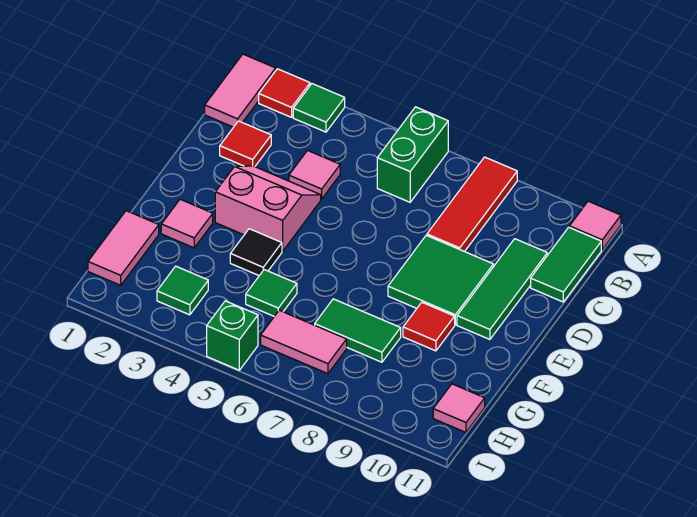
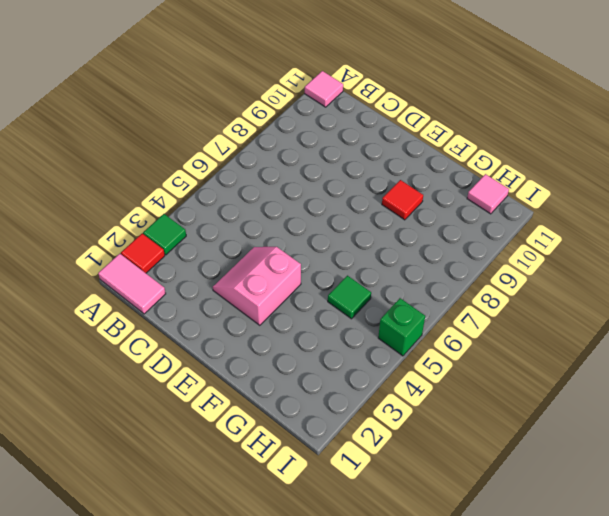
none -> green 1x2 brick [377,107,448,202]
none -> red 1x3 tile [427,157,517,252]
none -> green 1x2 tile [531,227,601,302]

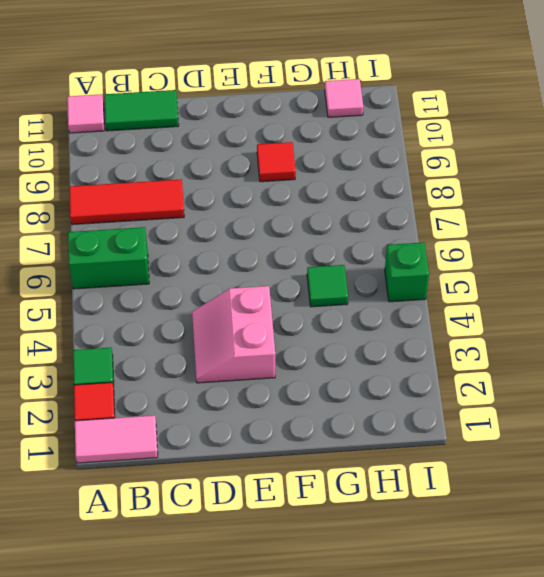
none -> red 1x1 tile [220,121,271,167]
none -> pink 1x1 tile [289,150,340,199]
none -> green 1x3 tile [457,239,547,339]

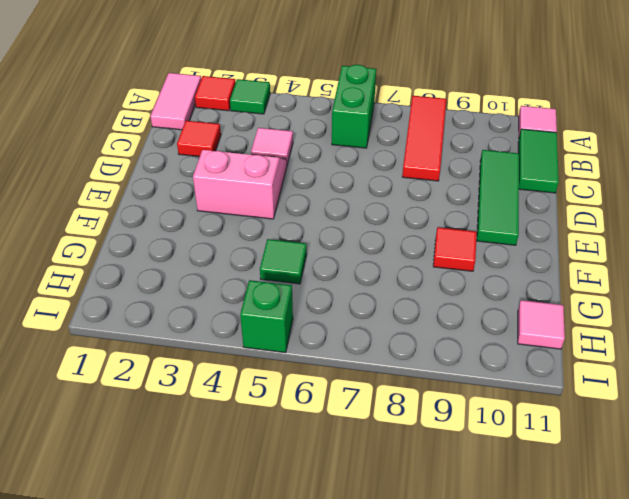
none -> green 2x2 tile [388,235,493,325]
none -> pink 1x1 tile [161,199,213,248]
none -> black 1x1 tile [230,229,282,276]

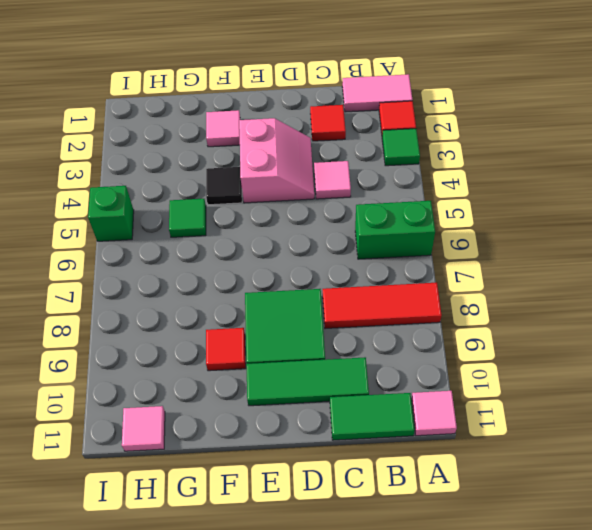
none -> pink 1x2 tile [88,211,159,285]
none -> green 1x2 tile [315,299,401,362]
none -> green 1x1 tile [157,266,208,315]

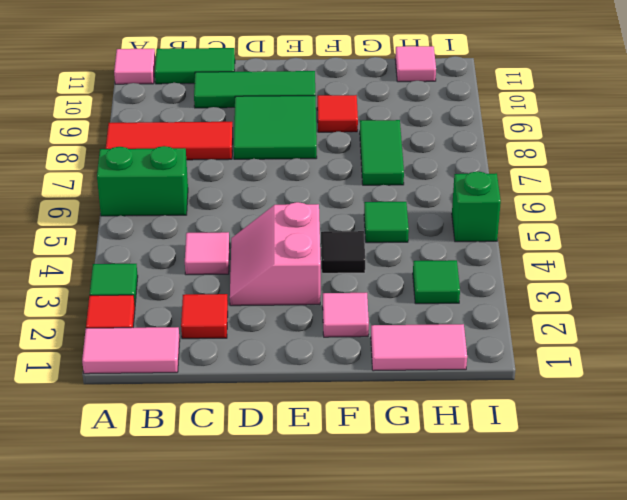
none -> pink 1x2 tile [261,310,347,374]

